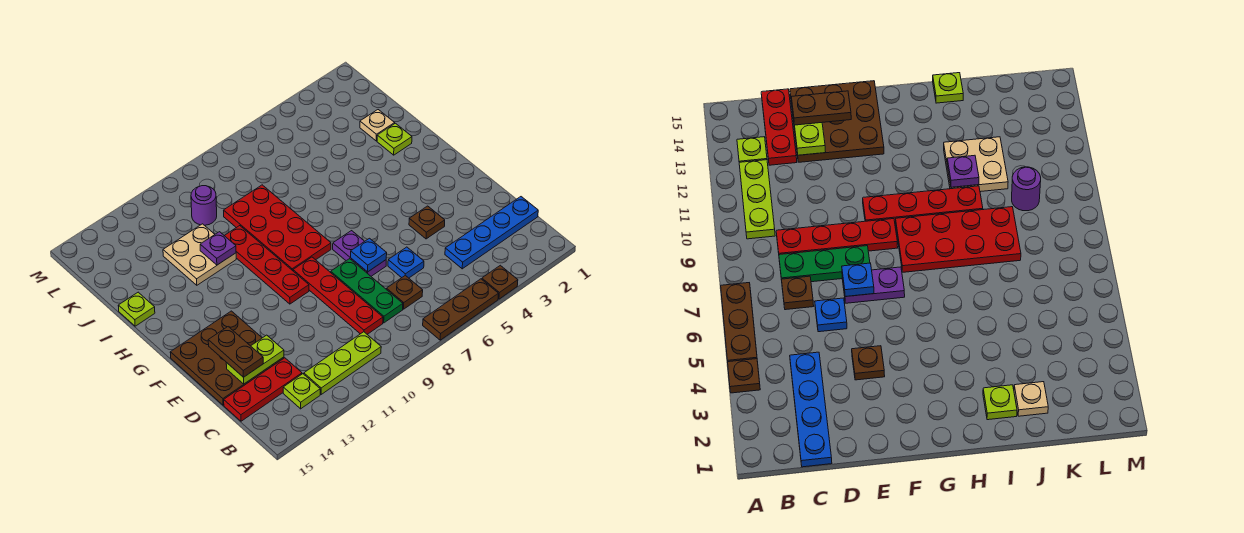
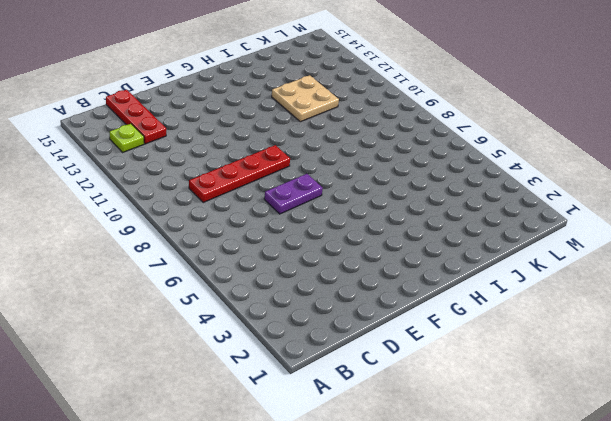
none -> brown 1x1 plate [482,265,518,299]
none -> brown 1x3 plate [423,279,498,340]
none -> lime 1x3 plate [304,332,381,394]

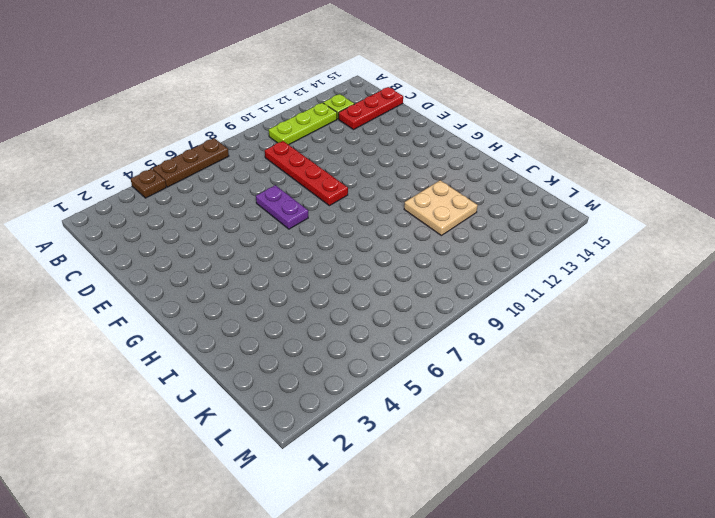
none -> blue 1x4 plate [445,197,538,269]
none -> brown 1x1 plate [386,275,423,309]
none -> green 1x3 plate [331,259,403,323]

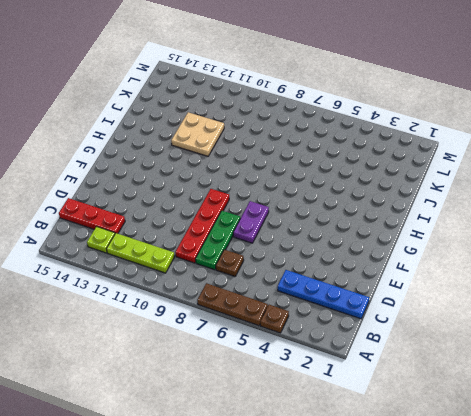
none -> blue 1x1 plate [388,247,424,278]
none -> brown 3x3 plate [170,311,284,405]
none -> brown 1x1 plate [409,206,445,239]

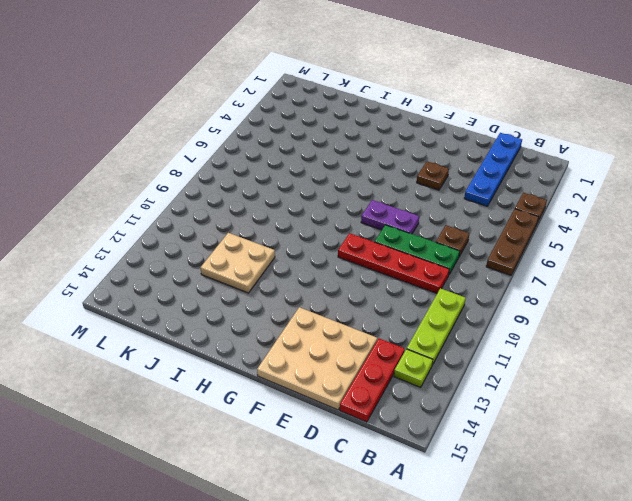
tan 3x3 plate [257,307,377,410] -> brown 3x3 plate [170,311,284,405]
none -> blue 1x1 plate [388,247,424,278]
none -> red 1x4 plate [224,226,309,304]
none -> red 2x4 plate [224,185,331,271]

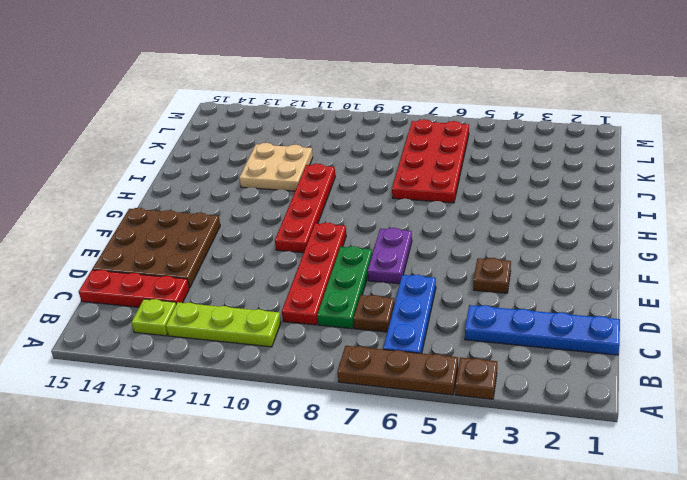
blue 1x3 plate [383,275,436,353] -> blue 1x1 plate [388,247,424,278]
red 2x4 plate [392,119,469,203] -> red 2x4 plate moved to [224,185,331,271]
none -> lime 1x1 plate [377,123,412,155]
none -> lime 1x1 plate [118,292,155,326]
none -> tan 1x1 plate [360,110,395,141]

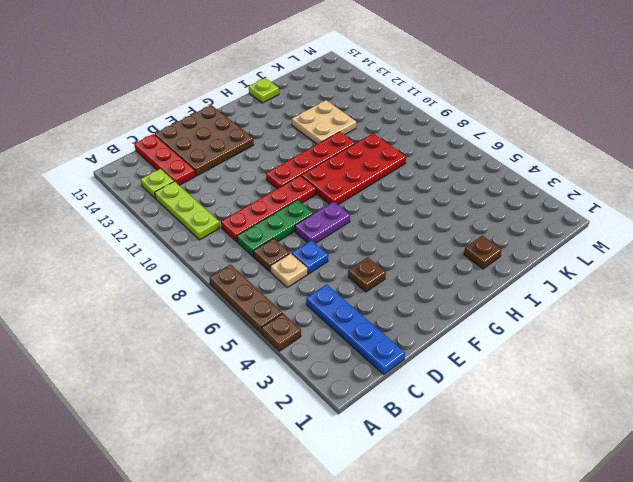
tan 1x1 plate [270,253,308,288] -> tan 1x1 plate moved to [360,110,395,141]
brown 1x1 plate [464,236,502,269] -> lime 1x1 plate [377,123,412,155]
none -> purple 1x1 round brick [191,186,217,225]
none -> lime 1x2 plate [226,335,284,384]
none -> blue 1x1 plate [351,238,387,272]

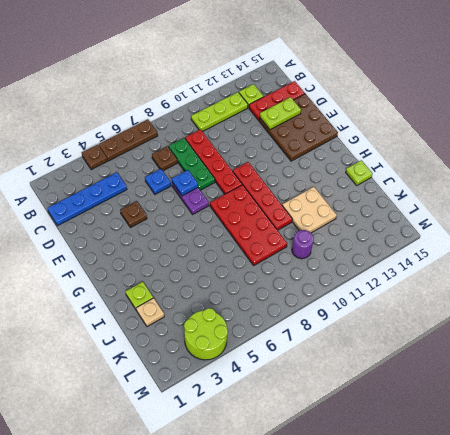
lime 2x2 round brick [184,308,228,360] -> none
none -> purple 1x1 plate [200,232,236,265]
none -> brown 1x2 plate [208,327,263,377]

